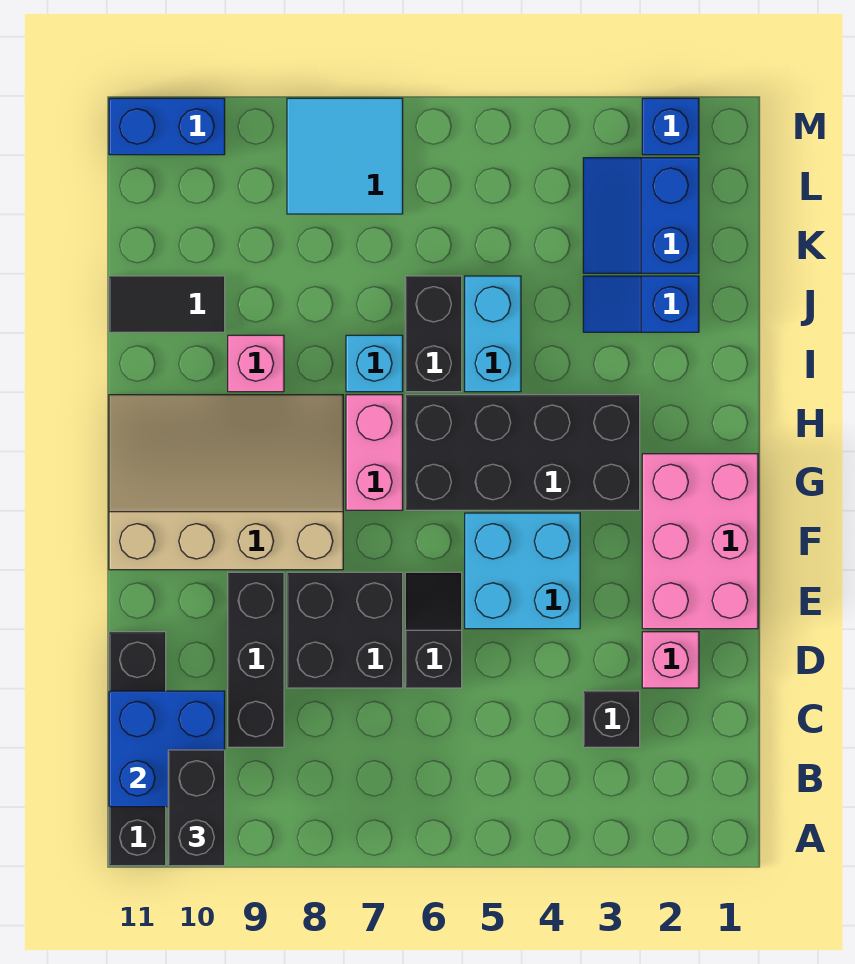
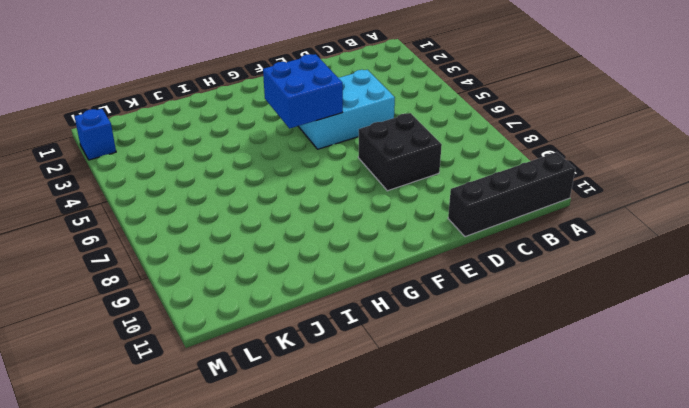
cyan 2x3 brick [298,70,395,149] -> cyan 2x2 brick [465,513,580,629]
blue 2x2 brick [263,54,343,129] -> blue 2x2 brick moved to [109,691,225,807]
none -> black 1x1 brick [583,691,640,747]
none -> black 1x3 brick [228,572,284,747]
none -> pink 1x1 brick [642,632,699,688]

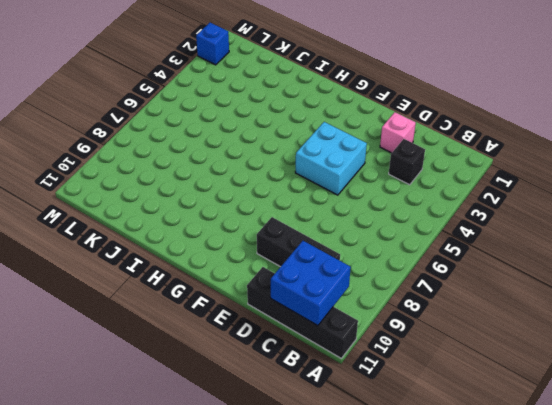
none -> black 1x2 slope [405,572,462,688]
none -> black 2x2 brick [287,572,403,688]
none -> pink 2x3 brick [642,454,758,629]

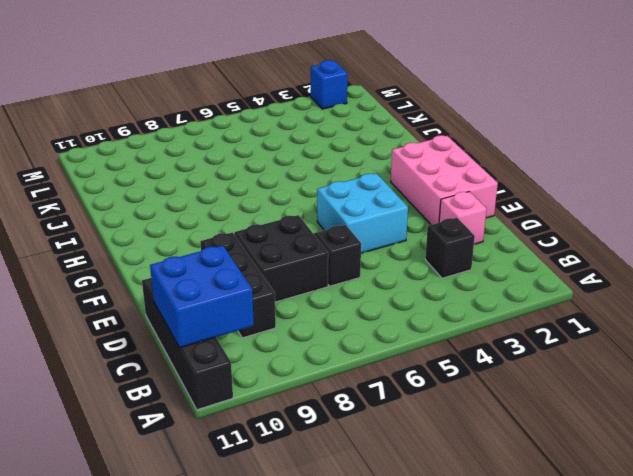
none -> tan 3x4 slope [109,395,343,570]
none -> black 2x4 brick [405,395,640,510]
none -> pink 1x2 brick [346,395,403,510]

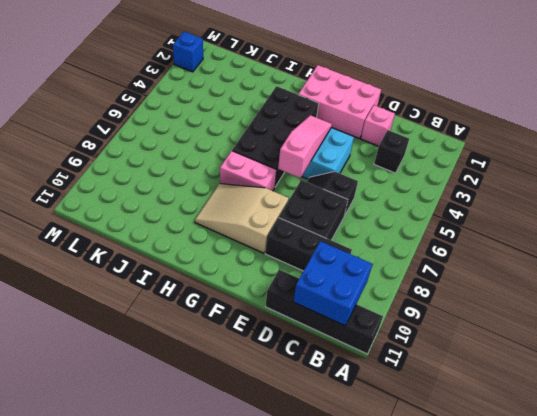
pink 1x3 slope [278,115,332,178] -> none
tan 2x3 slope [195,184,289,253] -> tan 3x4 slope [109,395,343,570]
none -> cyan 1x2 brick [465,276,521,392]
none -> black 1x2 brick [405,276,462,392]
none -> cyan 1x1 brick [346,335,403,392]

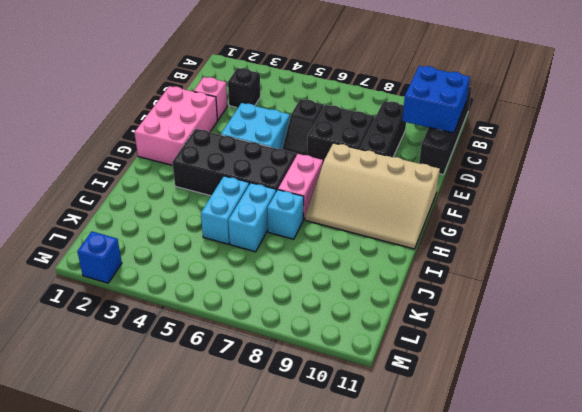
cyan 1x2 brick [228,183,276,252] -> black 1x2 brick [405,276,462,392]
none -> pink 1x1 brick [228,335,284,392]
none -> blue 1x2 slope [583,276,699,332]
none -> black 1x2 tile [109,276,225,332]

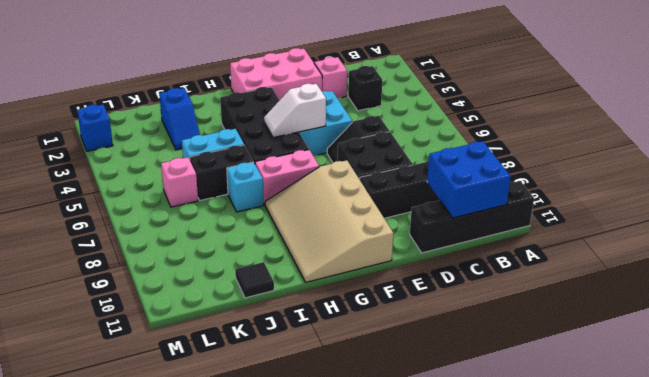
white 1x2 slope [264,84,326,137] -> none
black 1x1 tile [235,262,274,298] -> black 1x2 tile [109,276,225,332]
pink 1x1 brick [161,157,198,207] -> pink 1x1 brick moved to [228,335,284,392]
none -> blue 2x2 slope [583,158,699,273]
none -> cyan 2x2 tile [287,98,403,214]
none -> blue 1x2 brick [109,98,225,155]

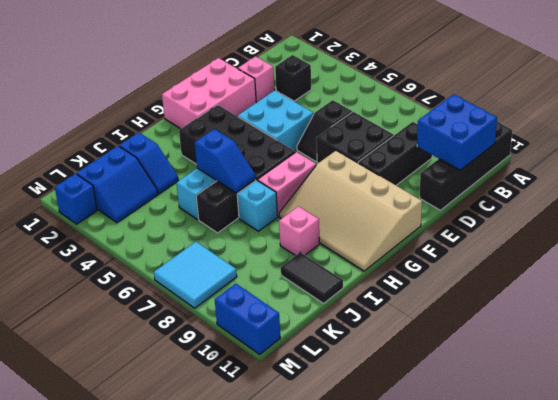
blue 1x2 slope [195,129,256,193] -> none
none -> black 1x2 brick [168,750,225,866]

